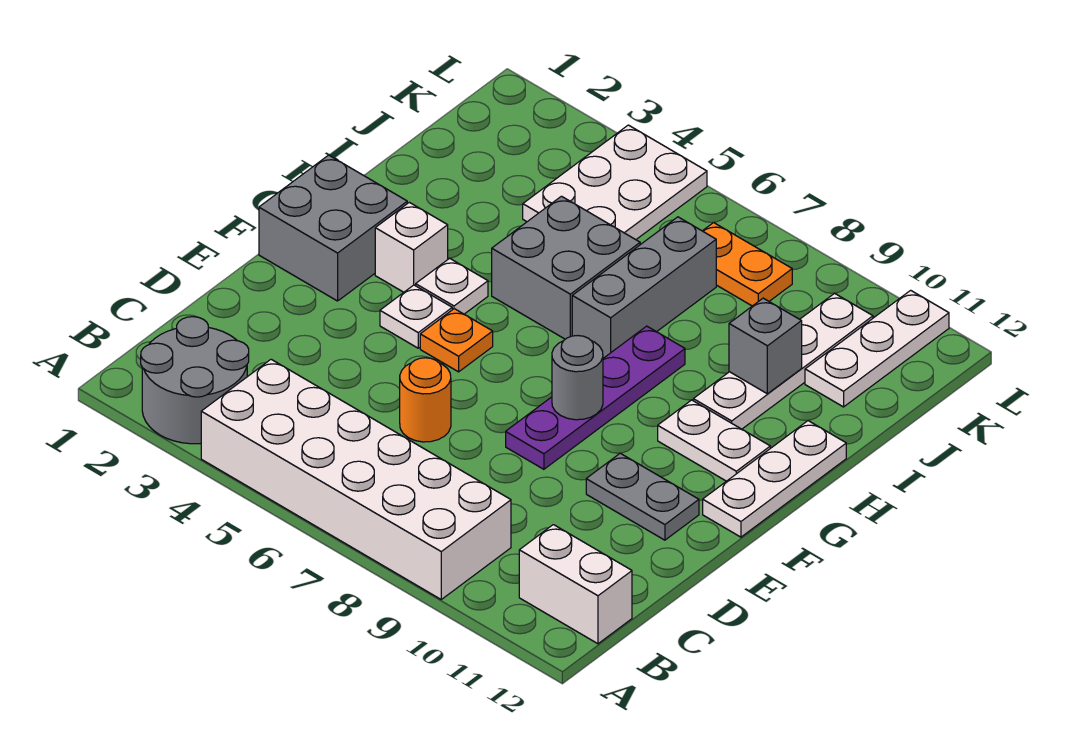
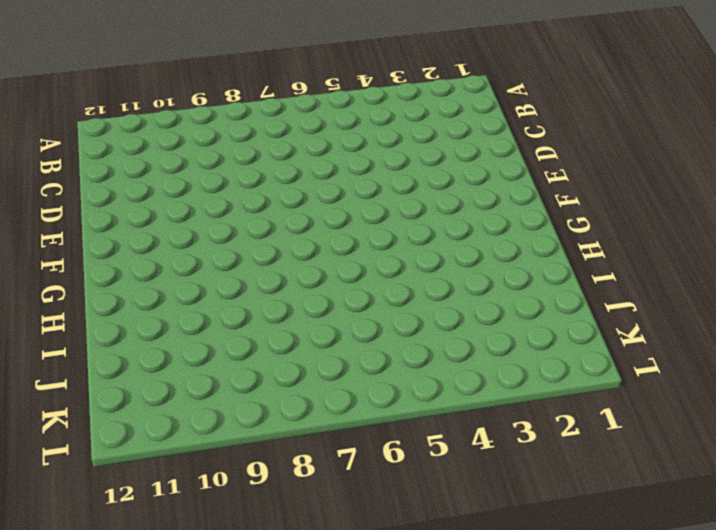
none -> grey 2x2 round brick [141,317,249,444]
none -> white 2x6 brick [201,359,511,599]
none -> white 1x2 brick [519,525,632,644]

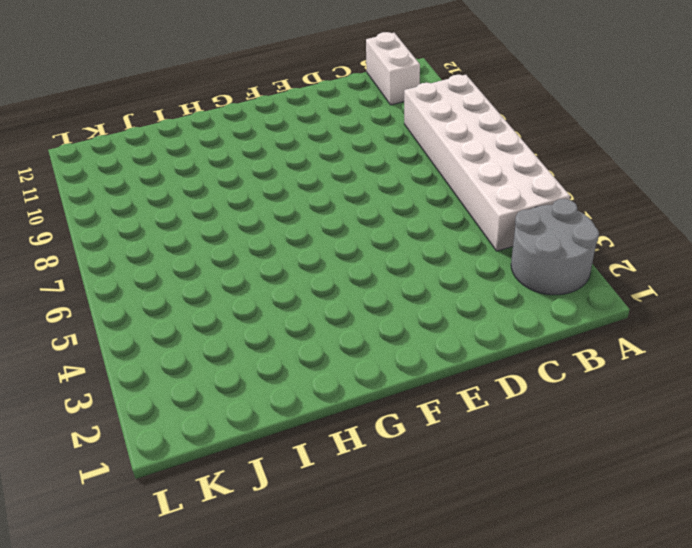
none -> orange 1x1 round brick [400,358,451,442]
none -> purple 1x4 plate [506,326,685,469]
none -> grey 1x2 plate [586,453,699,540]

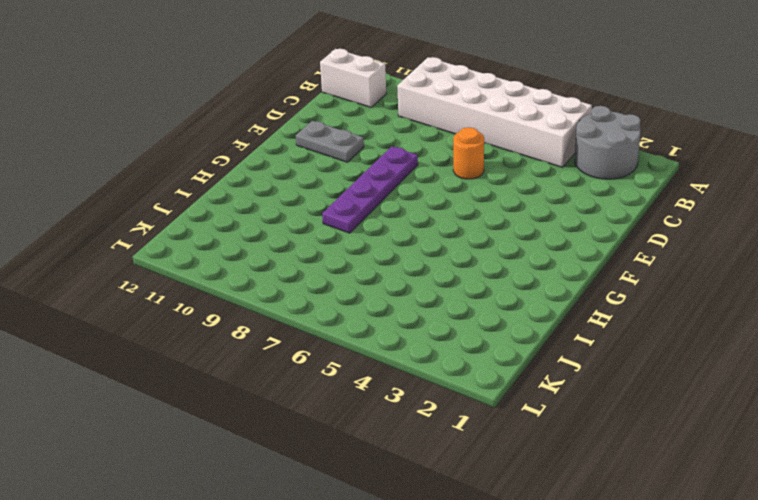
none -> grey 2x2 brick [259,155,407,301]
none -> white 1x1 plate [380,285,452,348]
none -> orange 1x1 plate [420,309,493,372]

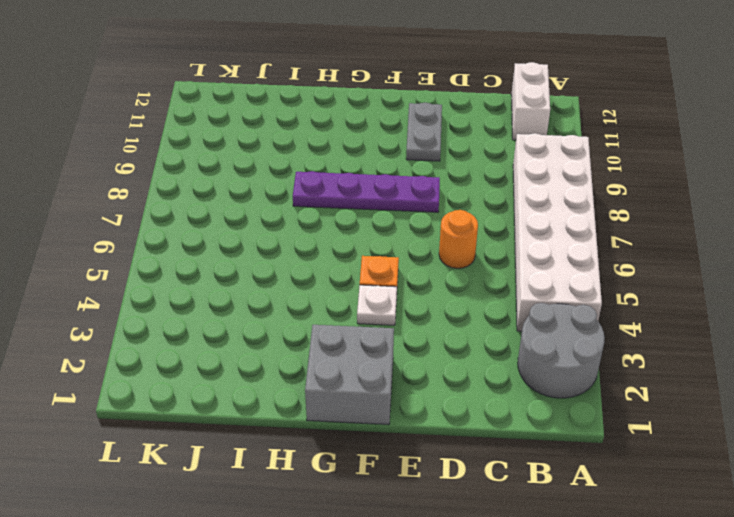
none -> white 1x3 plate [703,421,846,537]
none -> white 1x1 brick [375,202,448,292]
none -> white 1x1 plate [416,258,488,314]

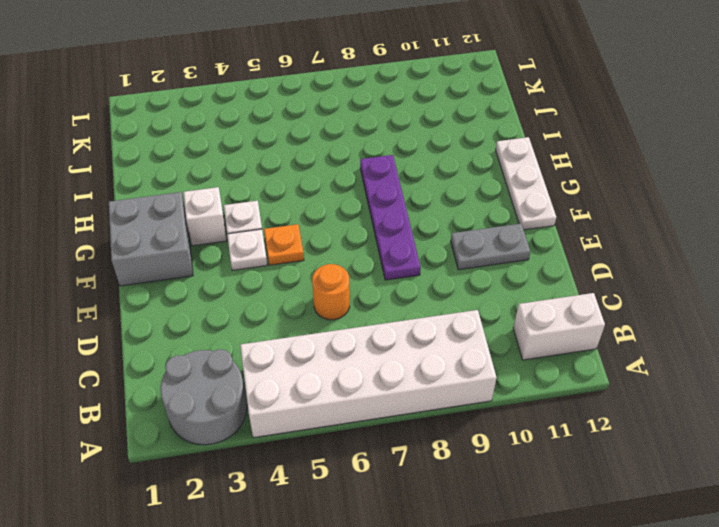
none -> white 1x2 plate [658,400,770,481]
none -> grey 2x2 brick [492,196,640,339]
none -> grey 1x3 brick [572,217,716,358]

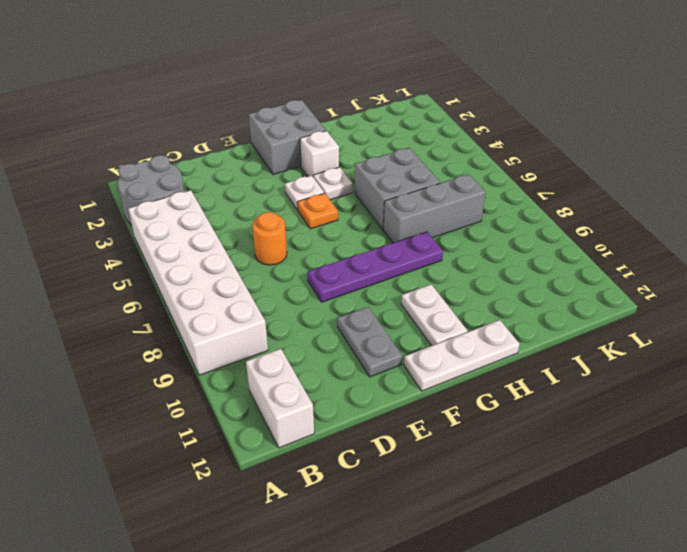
none -> white 1x4 plate [693,293,873,429]
none -> white 2x3 plate [523,125,707,240]
none -> white 1x3 plate [805,290,949,407]

